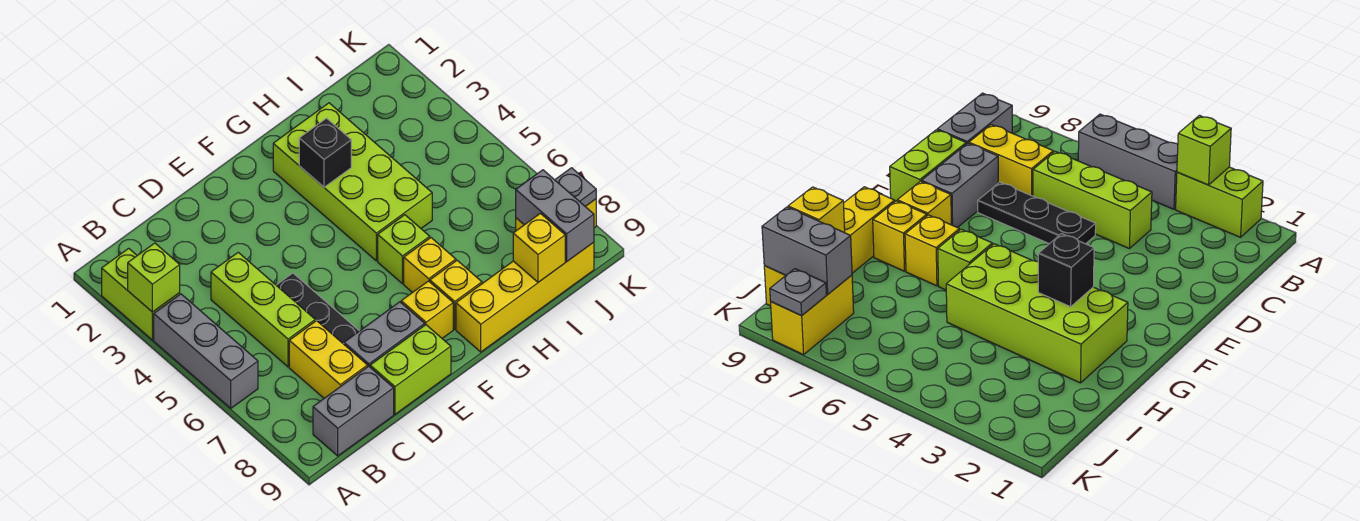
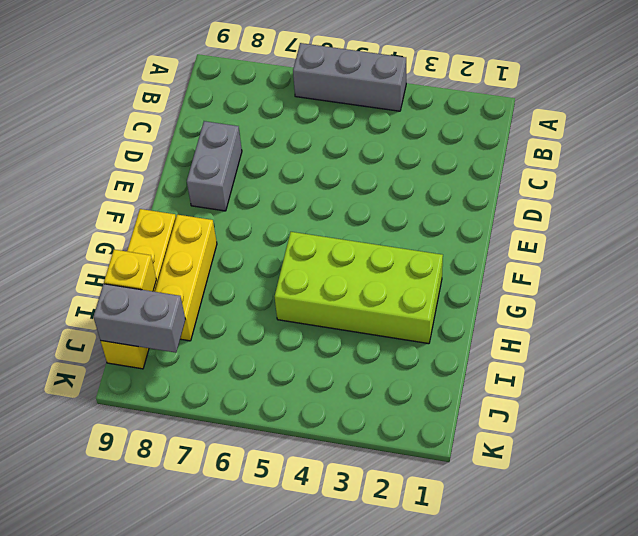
yellow 1x3 brick [155,215,217,341] -> yellow 1x1 brick [430,261,482,329]
none -> lime 1x2 brick [102,248,180,340]
none -> grey 1x2 brick [313,366,394,456]
none -> lime 1x3 brick [211,252,315,367]

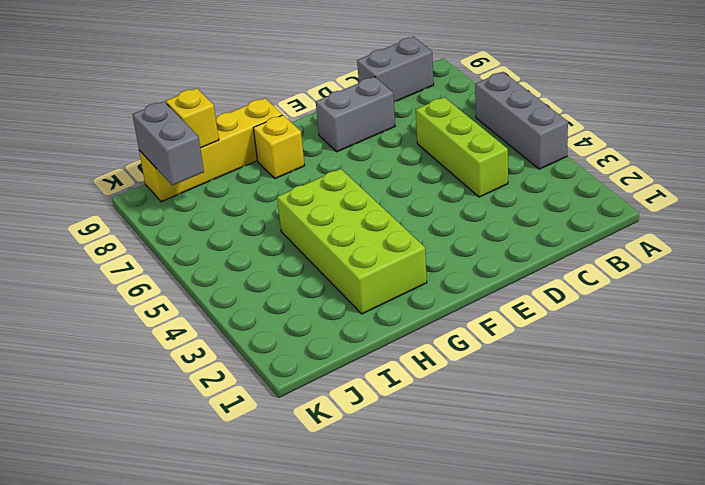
none -> lime 1x2 brick [102,248,180,340]
none -> yellow 1x2 brick [289,321,368,398]
none -> black 1x3 plate [276,273,359,344]

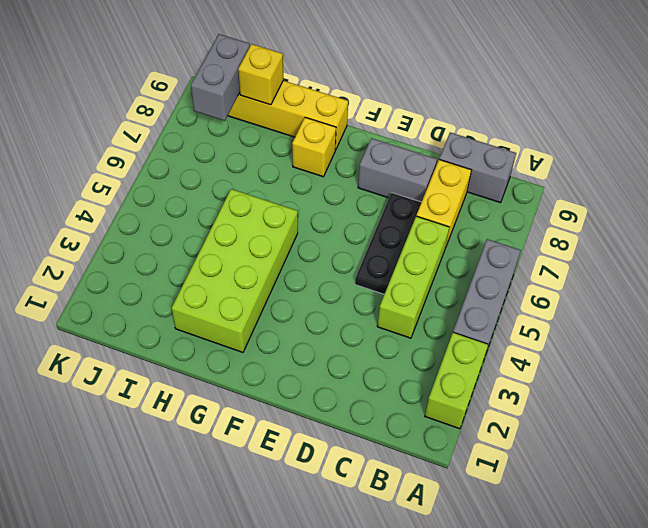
none -> lime 1x2 brick [370,325,451,414]
none -> yellow 1x1 brick [401,281,453,338]
none -> lime 1x1 brick [378,215,430,284]

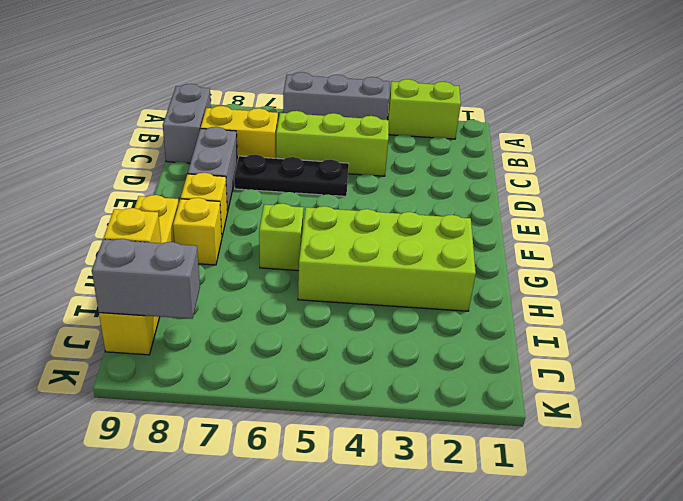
none -> lime 1x2 brick [370,325,451,414]
none -> yellow 1x1 brick [404,238,456,293]
none -> yellow 1x2 brick [771,275,854,355]

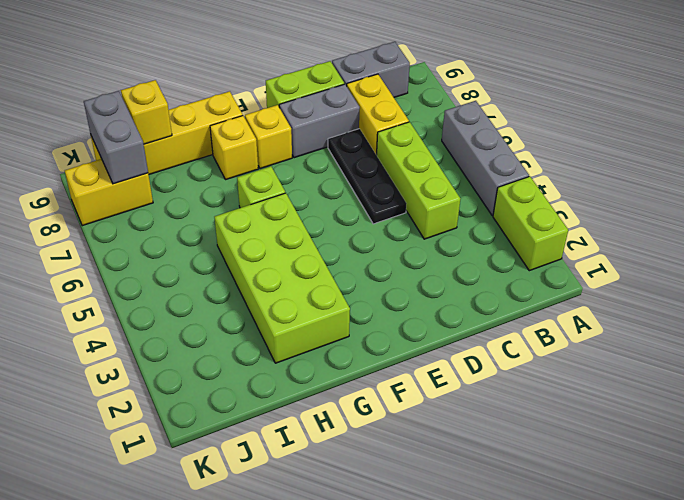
none -> yellow 1x1 brick [404,238,456,293]
none -> lime 1x1 brick [128,243,180,312]
none -> black 1x1 brick [299,118,351,187]

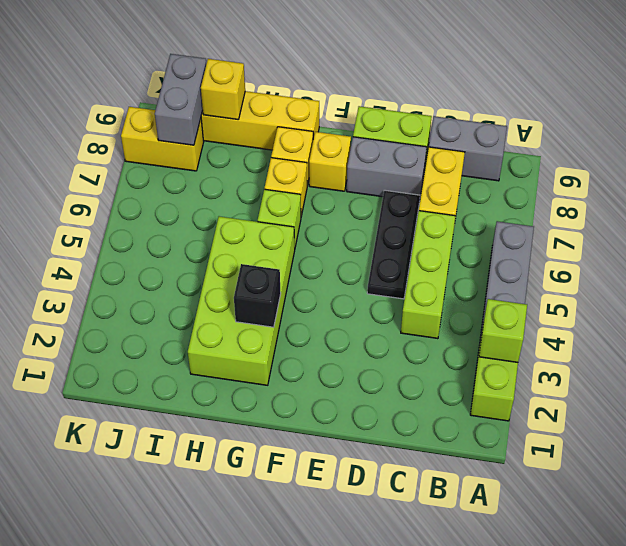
none -> grey 1x1 plate [555,168,596,207]

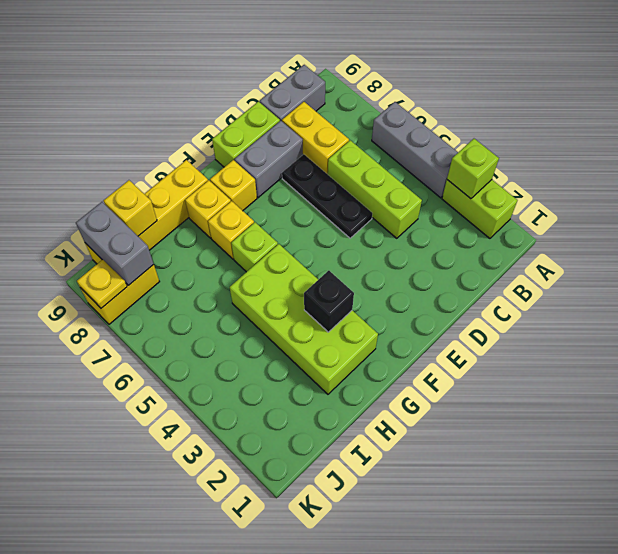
yellow 1x1 plate [77,260,127,308] -> grey 1x1 plate [555,168,596,207]

